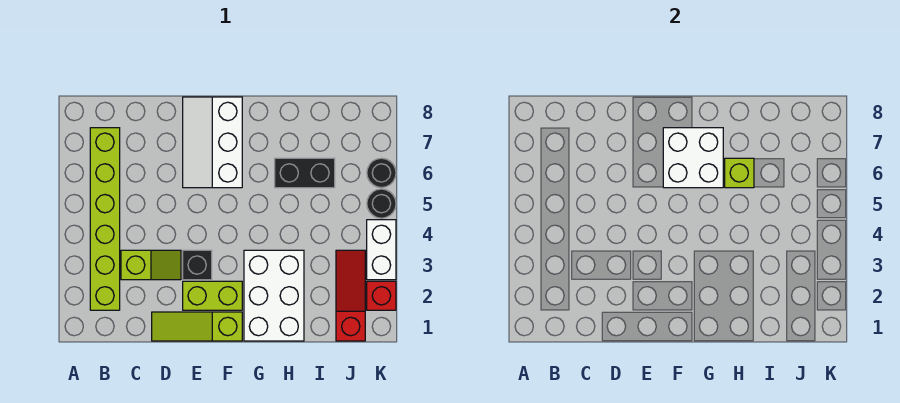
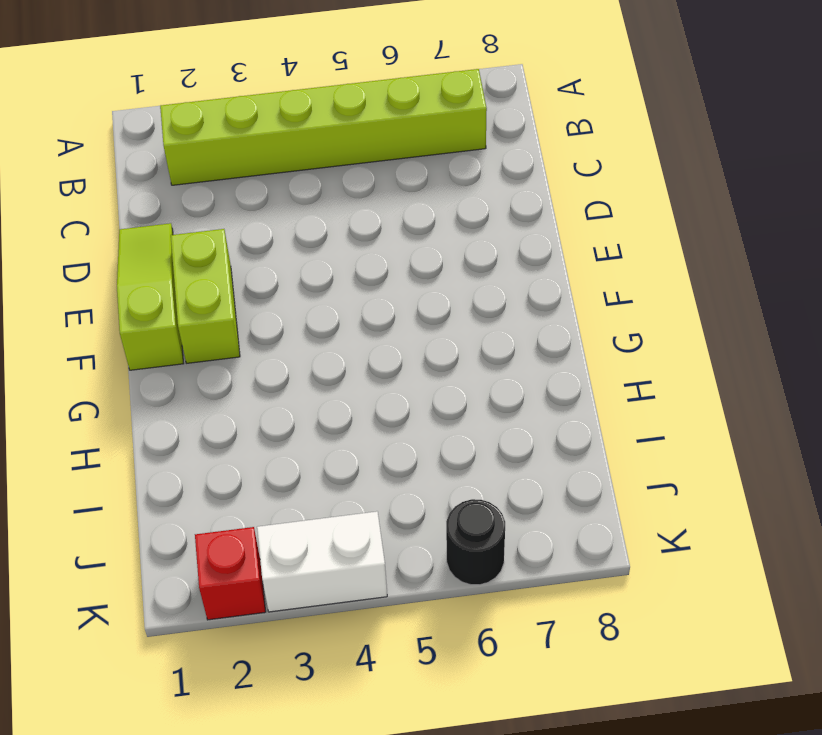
none -> lime 1x2 slope [121,250,181,280]
none -> black 1x1 brick [183,250,212,280]
none -> white 2x3 slope [183,97,242,188]

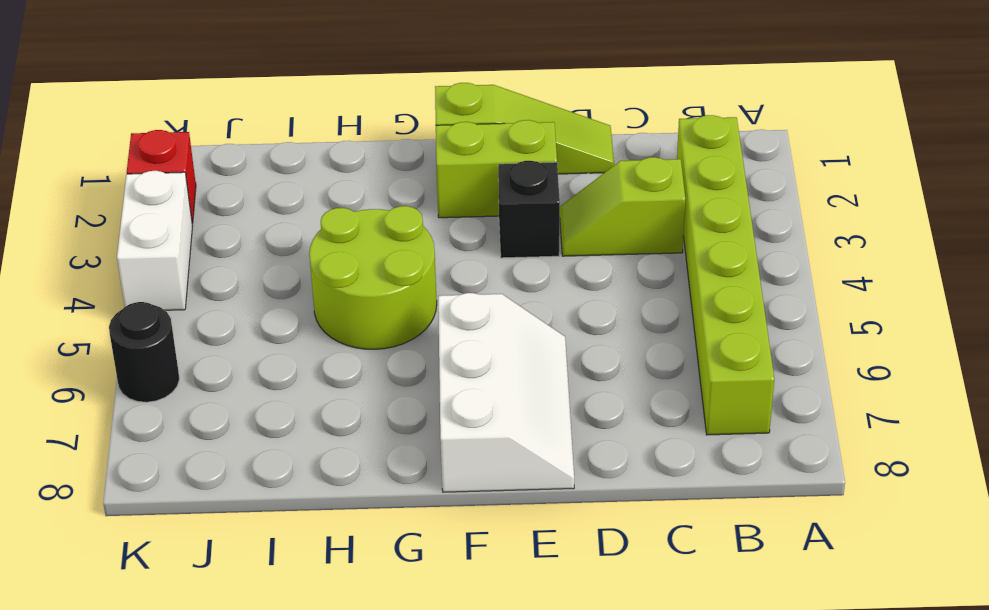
lime 2x2 round brick [309,206,437,349] -> none
none -> white 2x3 brick [244,250,304,341]
none -> black 1x2 brick [275,158,335,188]
none -> red 1x3 slope [336,250,365,341]

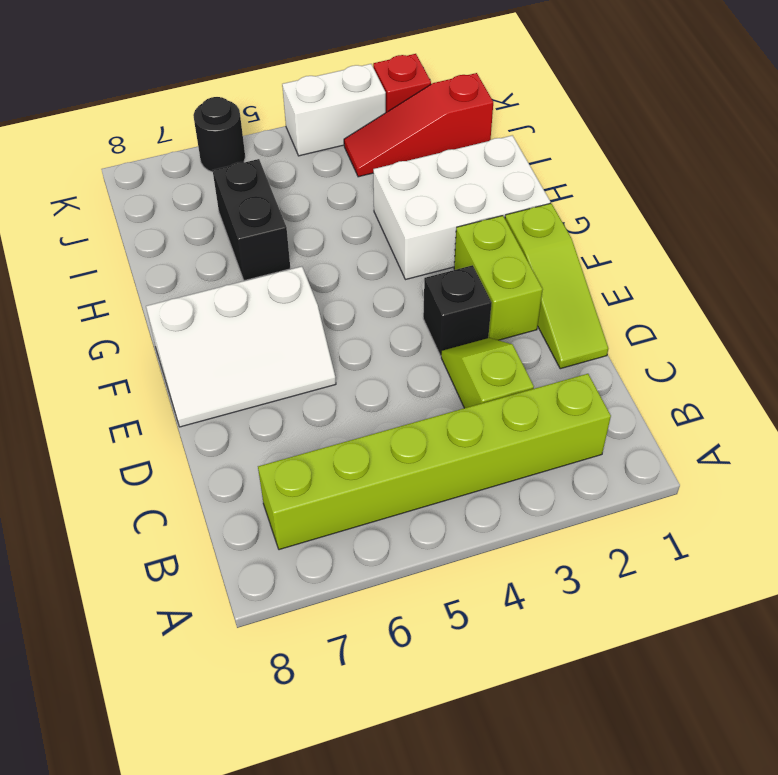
none -> black 1x1 round brick [367,189,396,218]
none -> white 2x2 brick [663,128,723,188]
none -> lime 1x1 brick [725,158,754,188]

